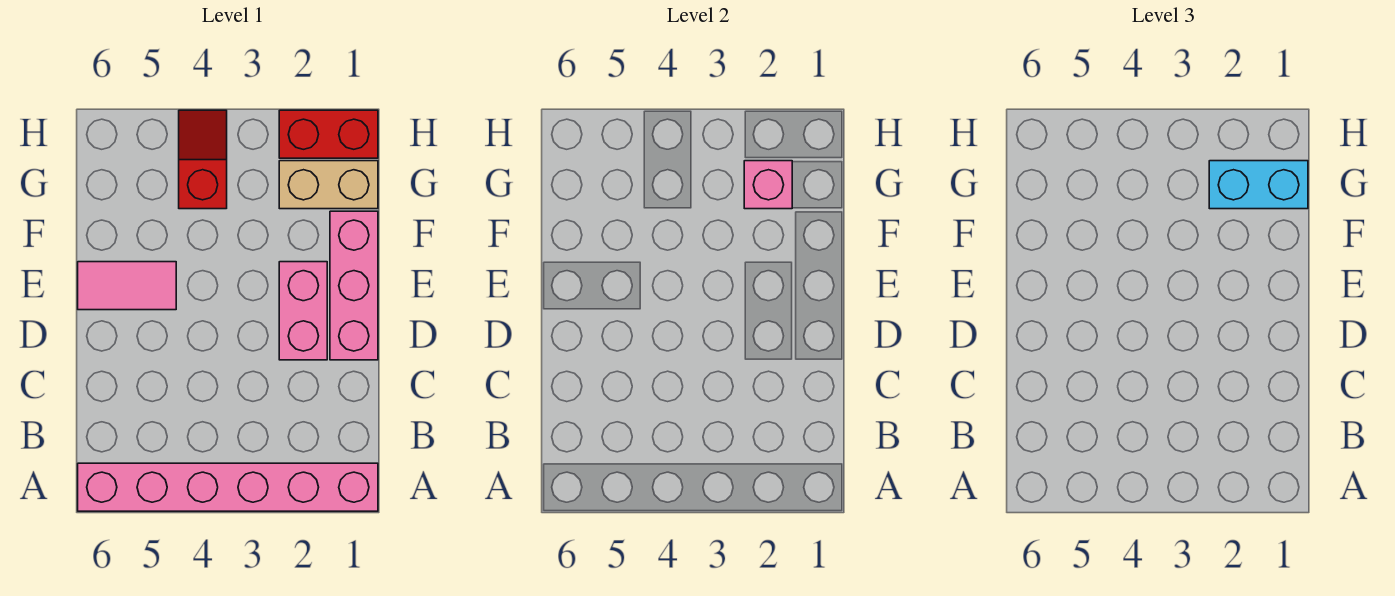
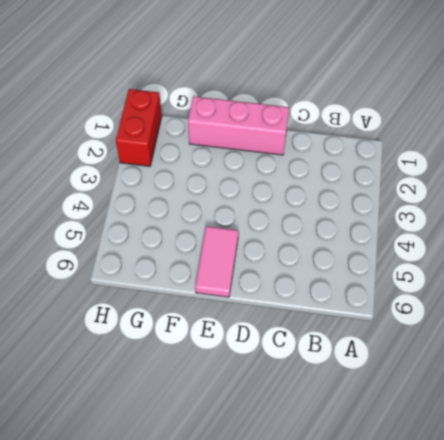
none -> pink 1x6 brick [78,463,378,511]
none -> pink 1x2 brick [279,262,327,360]

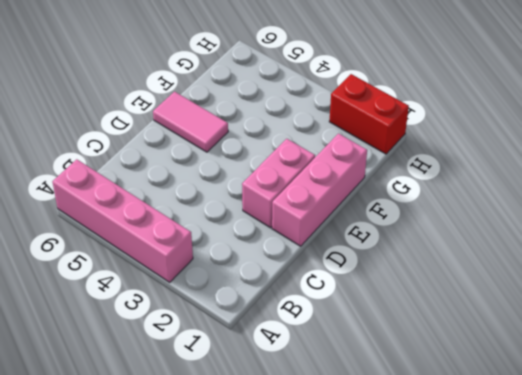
pink 1x4 brick [52,159,193,282] -> pink 1x6 brick [78,463,378,511]
none -> tan 1x2 brick [279,161,378,209]
none -> red 1x2 slope [179,110,227,209]

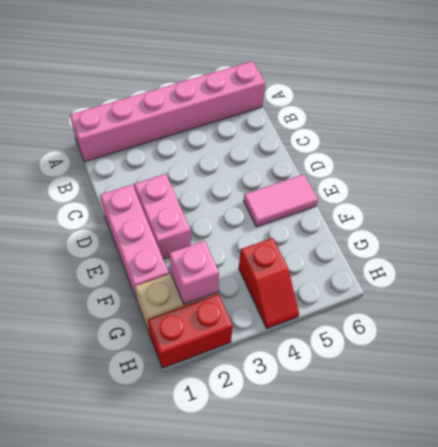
none -> cyan 1x2 brick [1209,161,1308,209]

